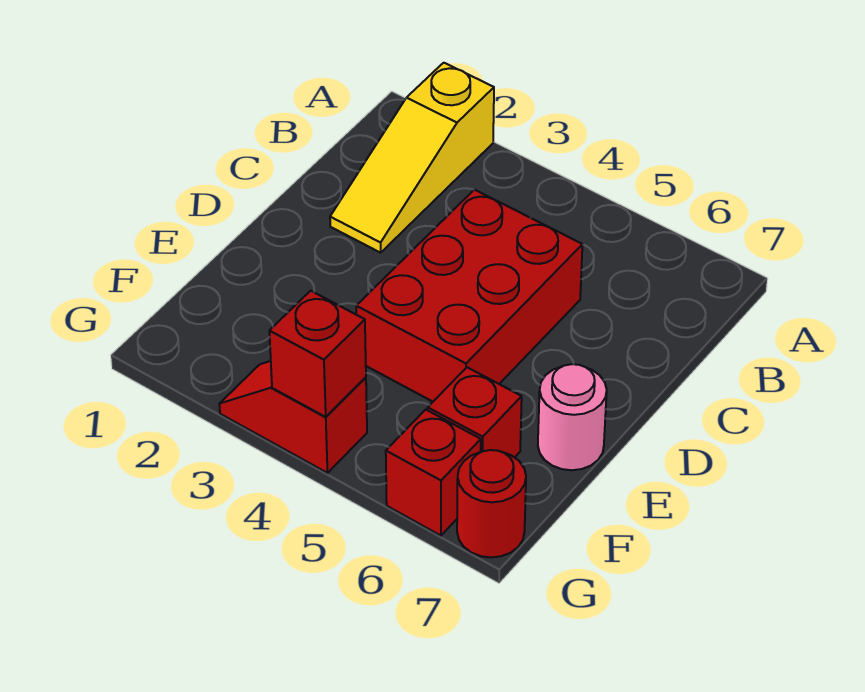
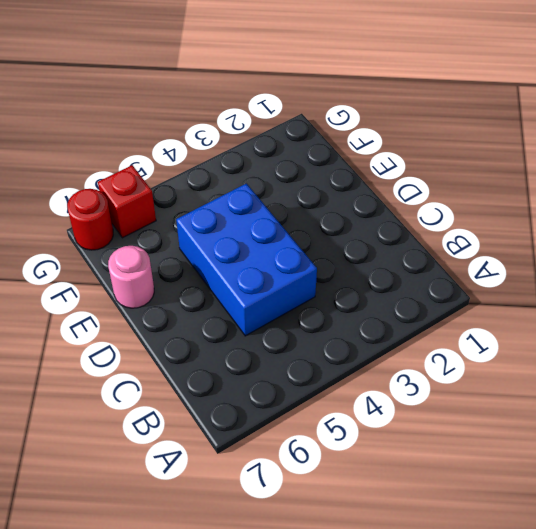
blue 2x3 brick [176,184,317,336] -> red 2x3 brick [356,190,583,402]
none -> yellow 1x3 slope [330,63,494,253]
none -> red 1x1 brick [428,367,522,458]

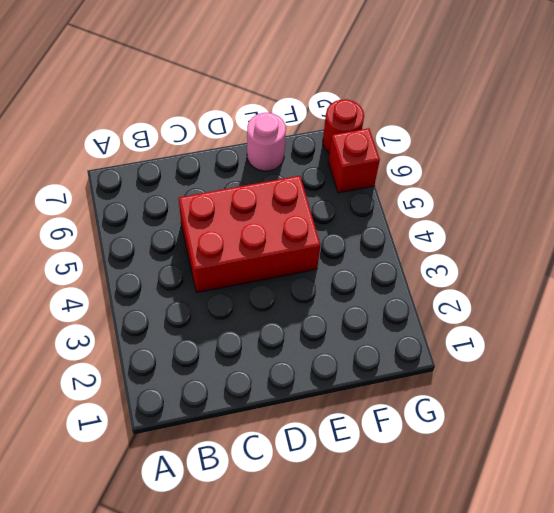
none -> yellow 1x3 slope [330,63,494,253]
none -> red 1x1 brick [428,367,522,458]

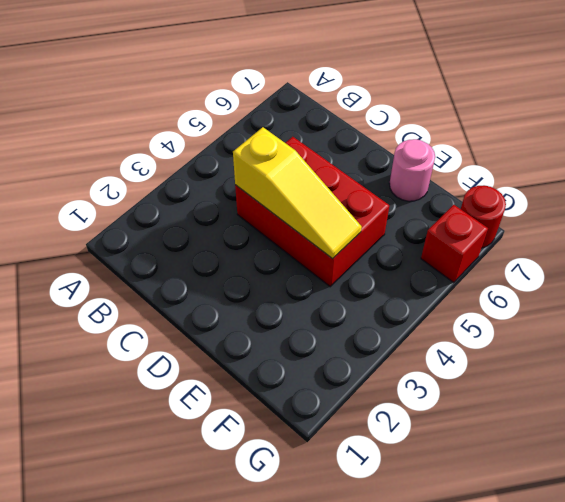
yellow 1x3 slope [233,127,362,259] -> yellow 1x3 slope moved to [330,63,494,253]
none -> red 1x1 brick [428,367,522,458]
none -> red 1x2 slope [219,361,367,473]

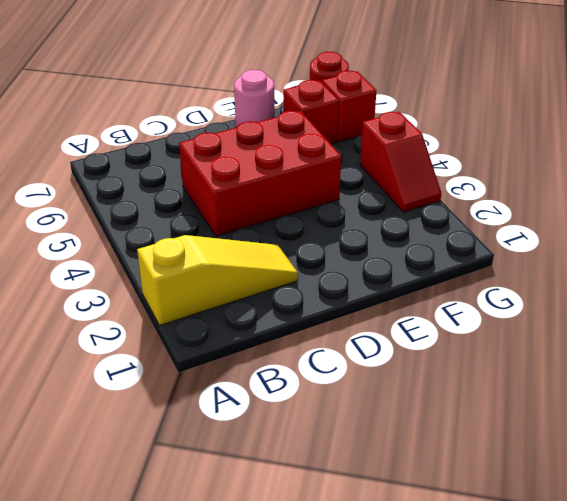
none -> red 1x1 brick [269,291,366,417]

